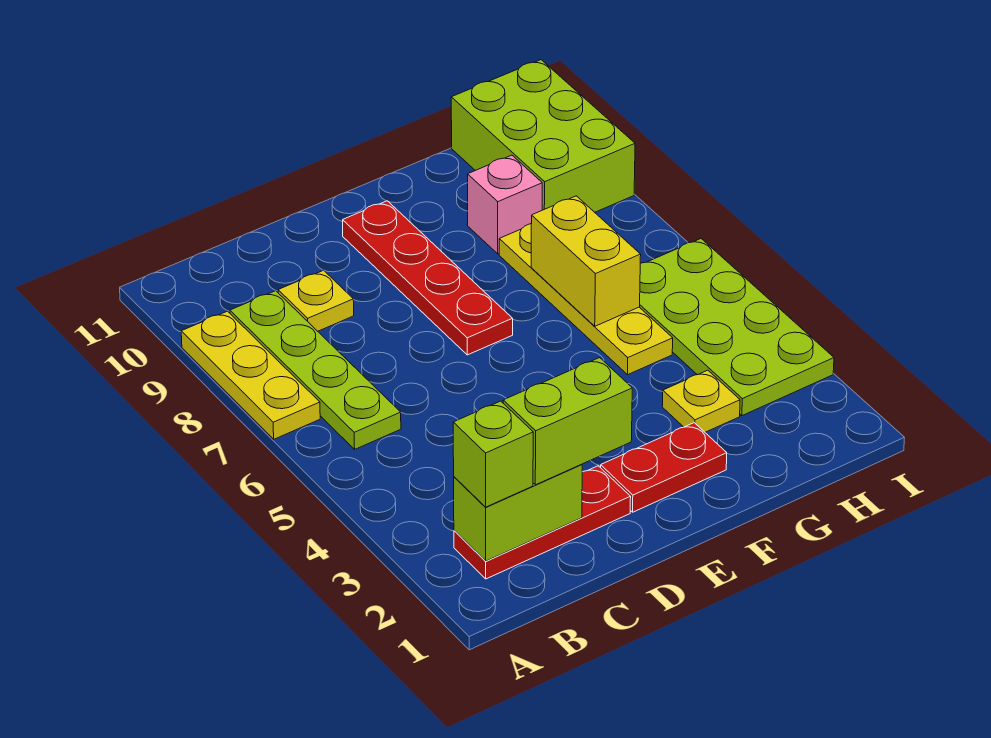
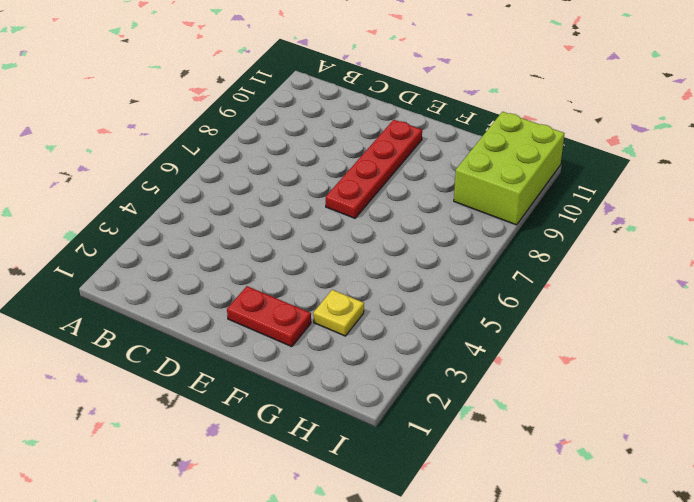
none -> yellow 1x3 plate [181,311,320,439]
none -> red 1x3 plate [454,466,631,579]
none -> lime 1x4 plate [230,291,401,449]

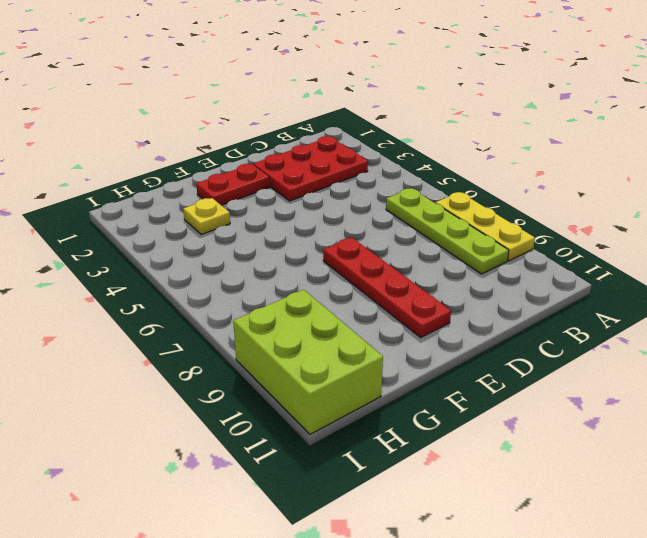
red 2x3 plate [253,136,368,201] -> red 1x3 plate [454,466,631,579]
none -> yellow 1x1 plate [278,270,354,331]
none -> yellow 1x4 plate [499,224,673,375]
none -> pink 1x1 brick [468,155,542,254]

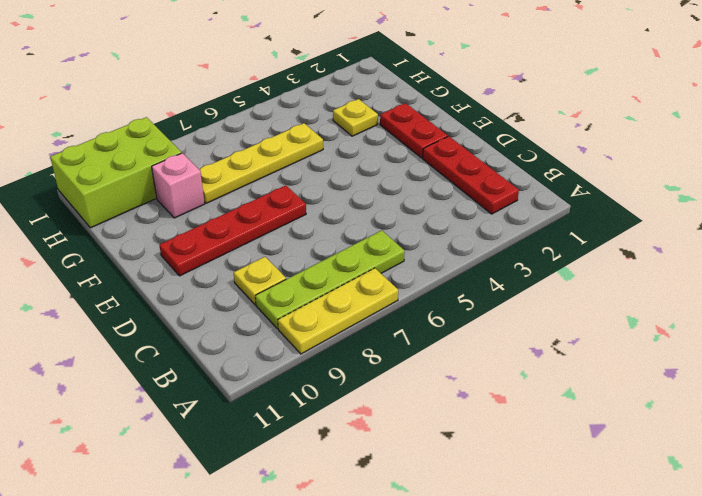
none -> lime 2x4 plate [640,239,834,416]
none -> lime 1x2 brick [454,464,582,561]
none -> yellow 1x2 brick [531,196,641,326]

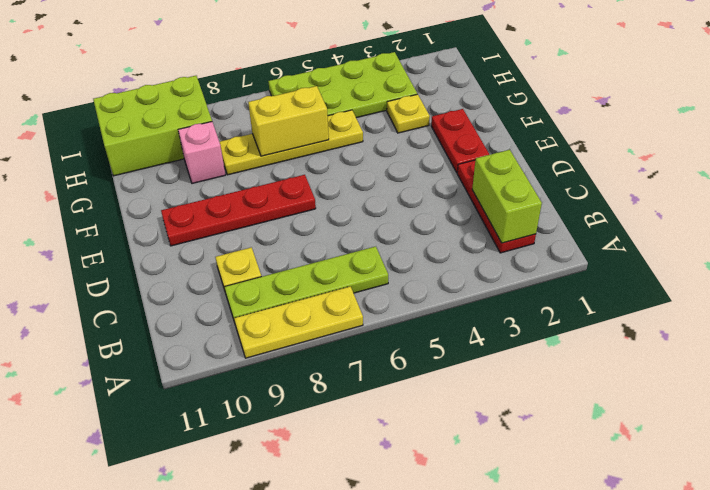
none -> lime 1x1 brick [453,401,533,507]
none -> lime 1x2 brick [503,358,632,485]

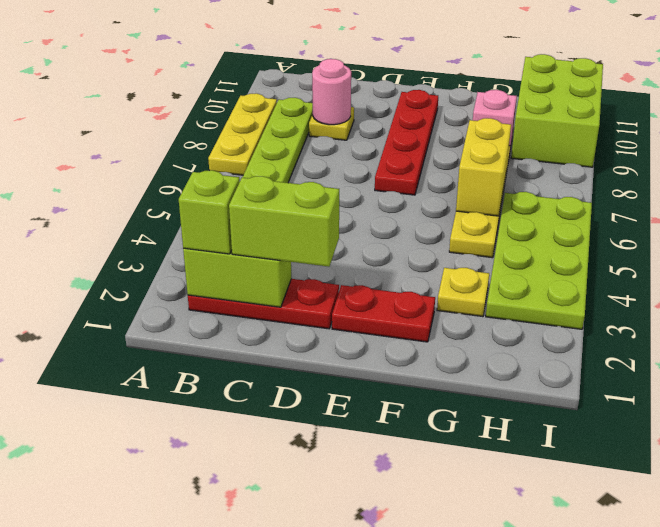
pink 1x1 round brick [312,59,351,125] -> none

